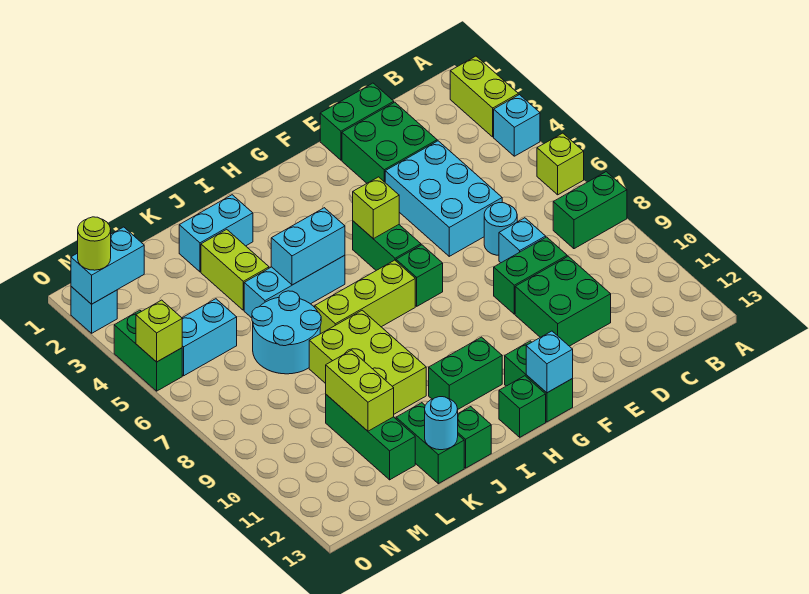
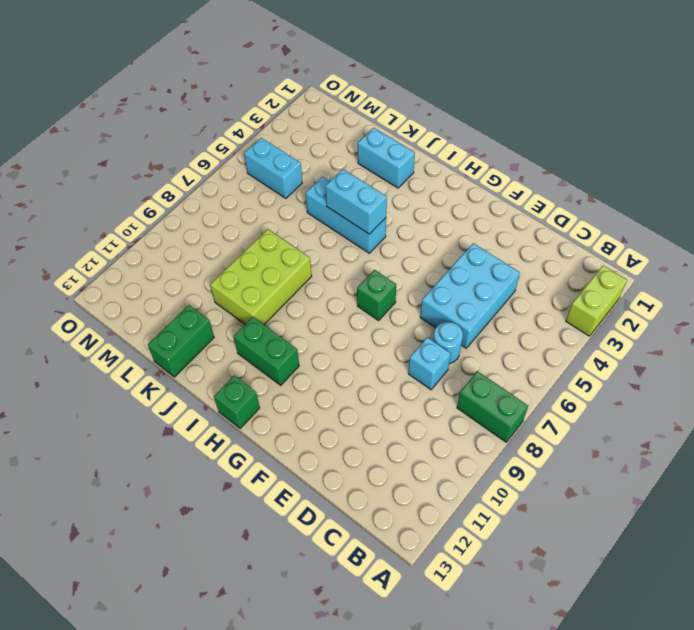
none -> cyan 1x1 brick [494,95,540,156]
none -> lime 1x1 brick [537,133,584,195]
none -> green 1x2 brick [320,83,394,160]
none -> green 2x2 brick [342,102,437,183]

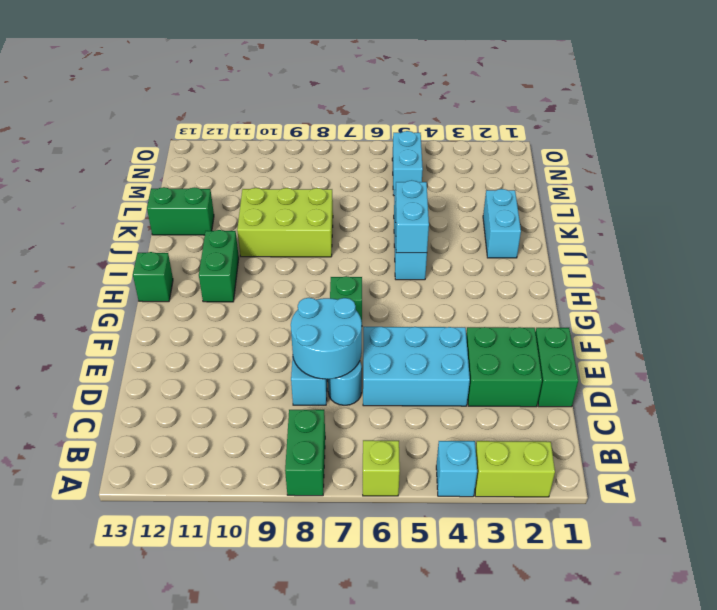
cyan 2x2 round brick [291,298,362,379] -> cyan 2x2 round brick moved to [252,291,321,374]
none -> green 1x2 brick [494,237,567,314]
none -> green 2x2 brick [515,256,611,346]
none -> green 1x2 brick [353,221,421,270]
none -> green 1x2 brick [505,341,573,422]

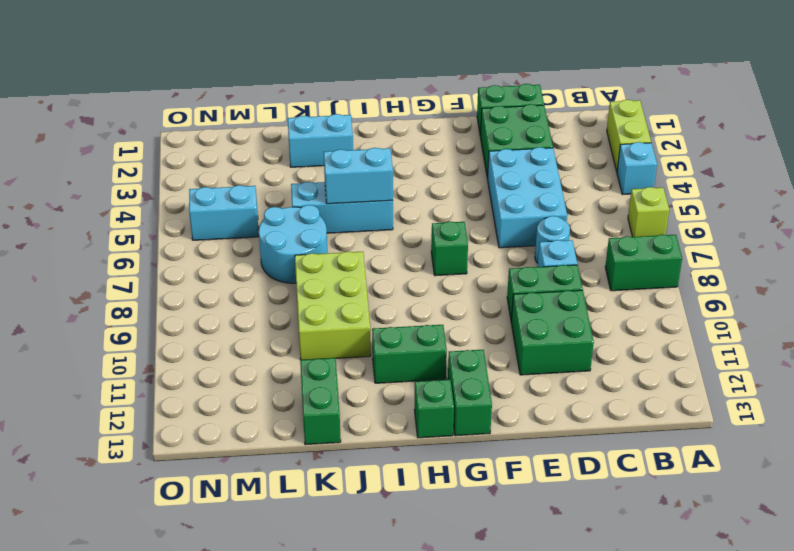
none -> green 1x2 brick [353,221,421,270]
none -> lime 1x3 brick [315,260,415,334]
none -> green 1x1 brick [458,407,491,468]
none -> lime 1x2 brick [201,229,269,310]

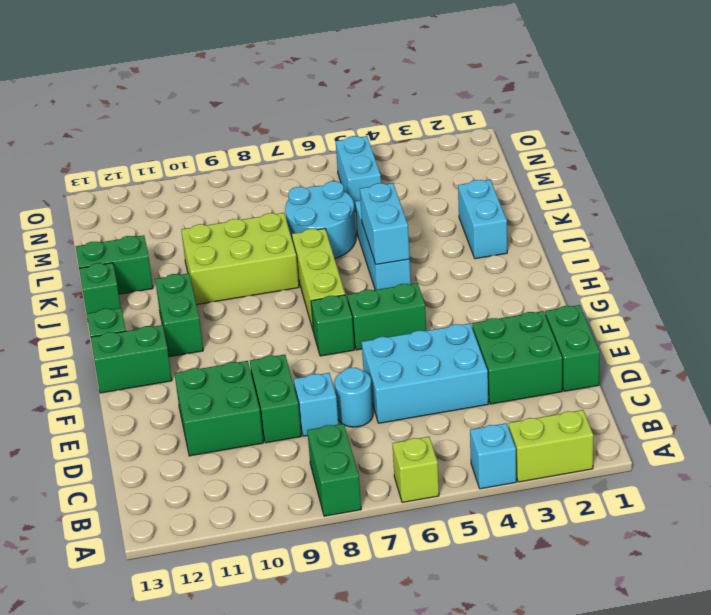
none -> lime 1x2 brick [201,229,269,310]
none -> green 1x3 brick [326,395,415,480]
none -> cyan 1x1 brick [71,287,117,333]
none -> green 1x2 brick [114,310,182,391]

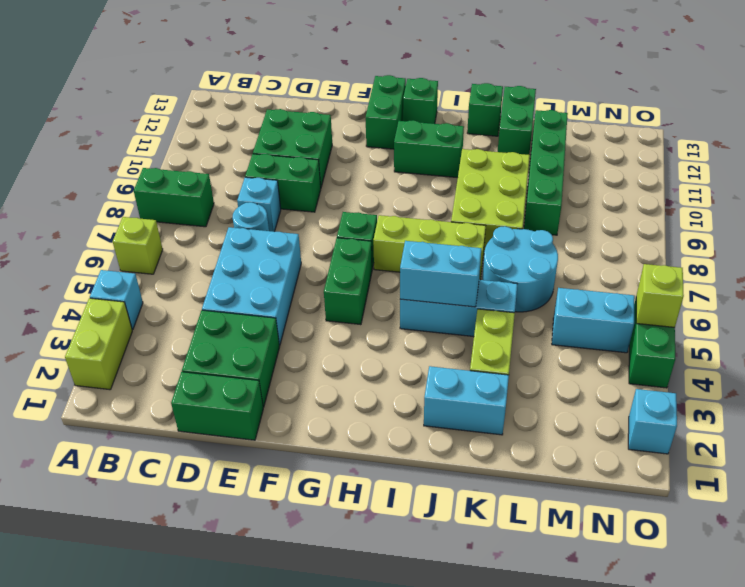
green 1x4 brick [524,110,568,235] -> green 1x3 brick [326,395,415,480]
none -> lime 1x1 brick [353,177,399,239]
none -> cyan 1x1 brick [526,331,573,393]
none -> cyan 1x1 round brick [425,397,458,450]
none -> lime 1x2 brick [326,350,394,431]

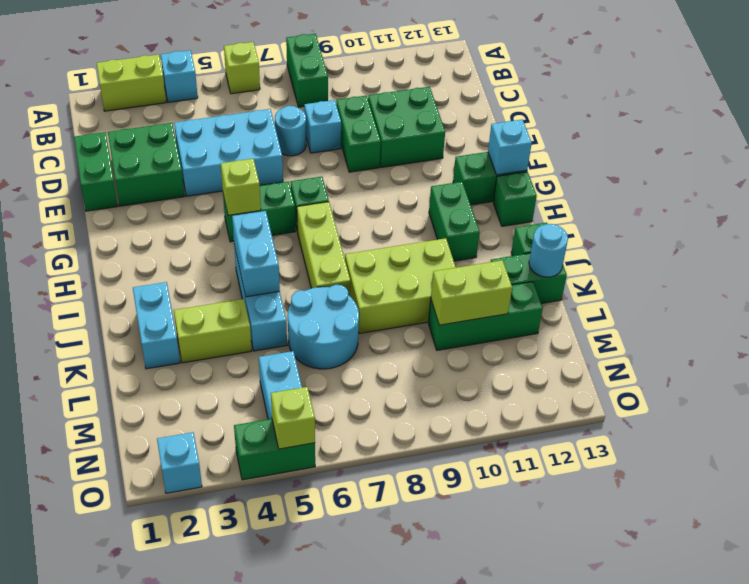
none -> cyan 1x2 brick [71,227,144,304]
none -> lime 1x1 round brick [78,217,111,270]

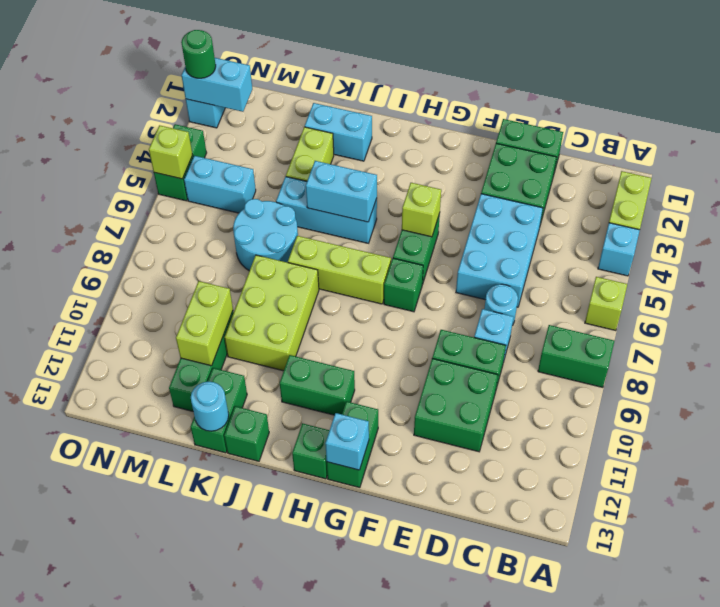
green 1x1 round brick [181,30,216,78] -> lime 1x1 round brick [78,217,111,270]

